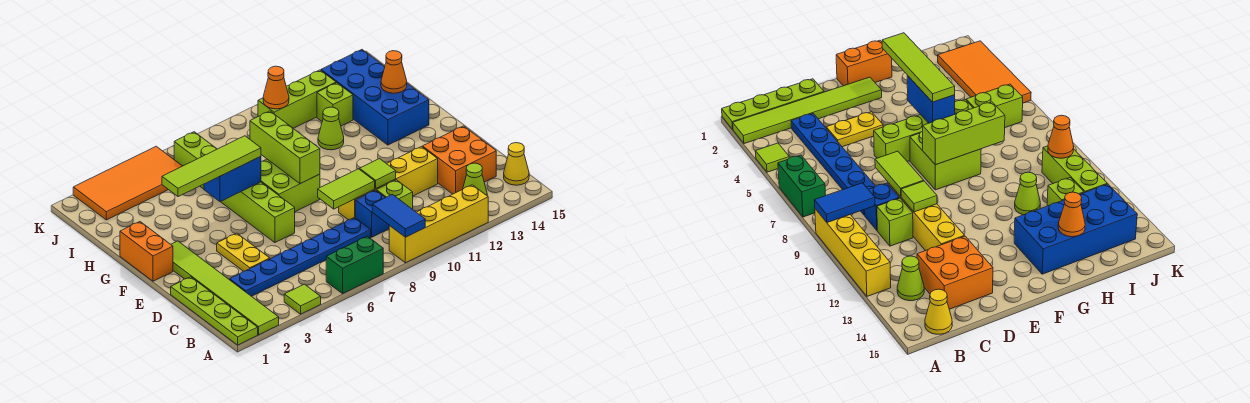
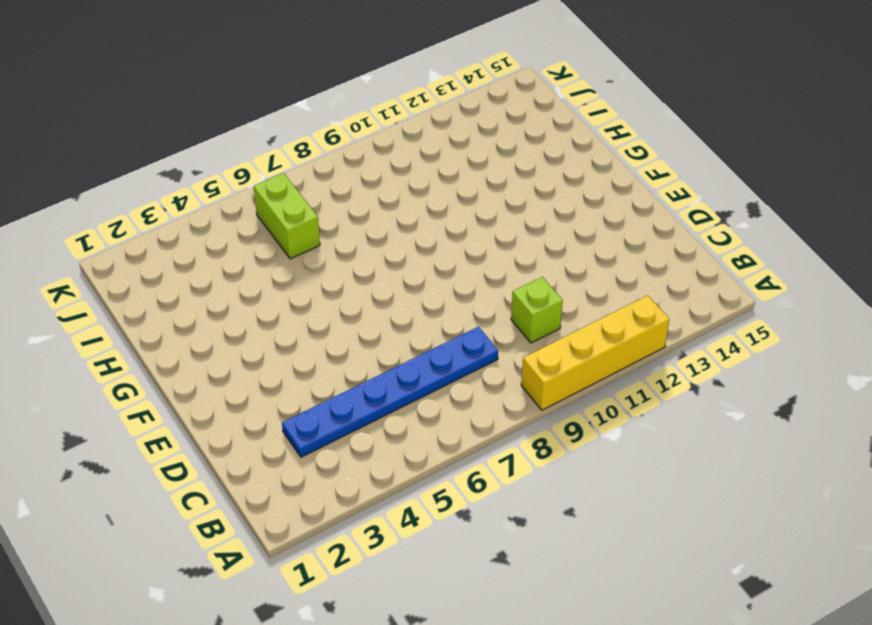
none -> lime 1x4 plate [171,277,258,345]
none -> lime 1x6 tile [171,241,279,335]
none -> lime 1x1 tile [284,284,321,314]
none -> green 1x2 brick [326,236,383,294]

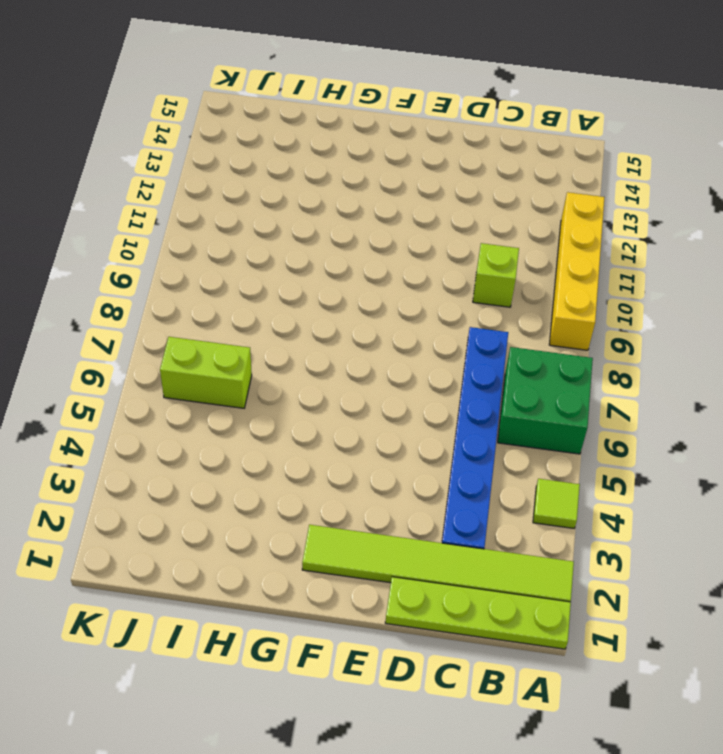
green 2x2 brick [498,347,593,454] -> green 1x2 brick [326,236,383,294]
none -> lime 1x1 cone [463,163,487,195]
none -> yellow 1x1 cone [504,143,529,185]
none -> blue 1x1 brick [356,190,389,237]
none -> orange 2x2 brick [423,126,496,194]

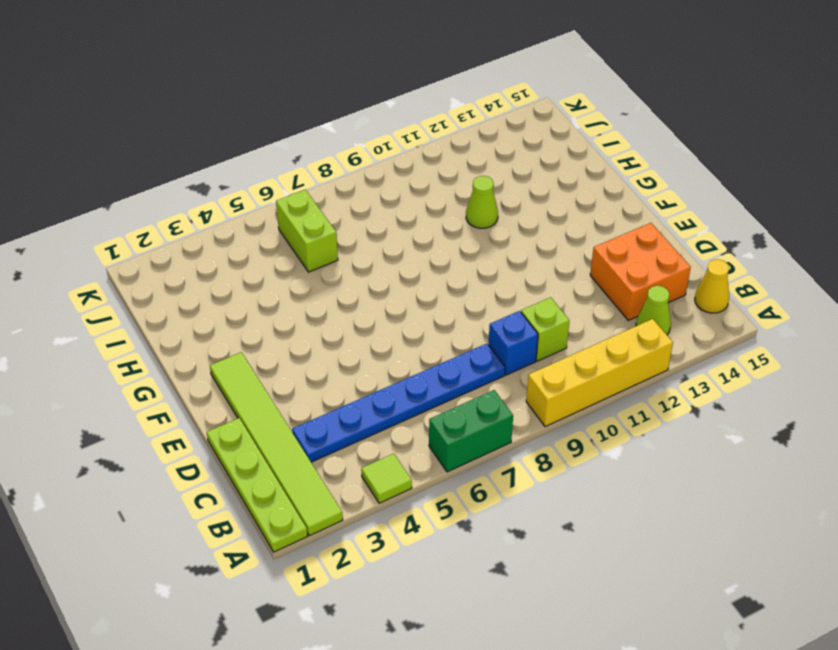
none -> yellow 1x2 plate [217,233,270,271]
none -> yellow 1x4 brick [339,147,438,220]
none -> lime 1x4 brick [221,182,295,243]
none -> orange 1x2 brick [120,222,173,281]

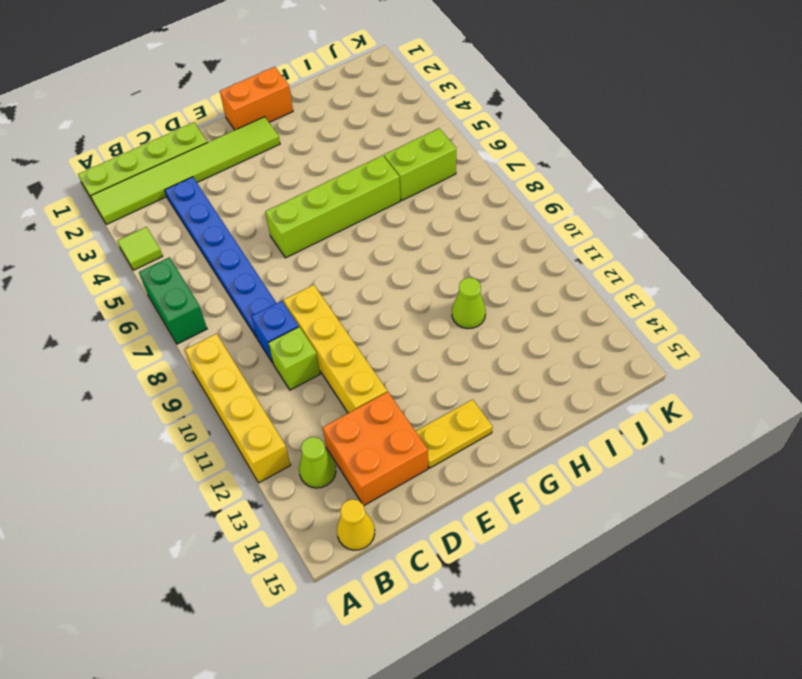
yellow 1x2 plate [416,399,493,468] -> yellow 1x2 plate moved to [217,233,270,271]
none -> lime 2x2 brick [261,159,320,212]
none -> blue 2x4 brick [321,50,429,145]
none -> lime 1x1 brick [317,83,353,126]
none -> orange 2x4 tile [73,146,182,220]

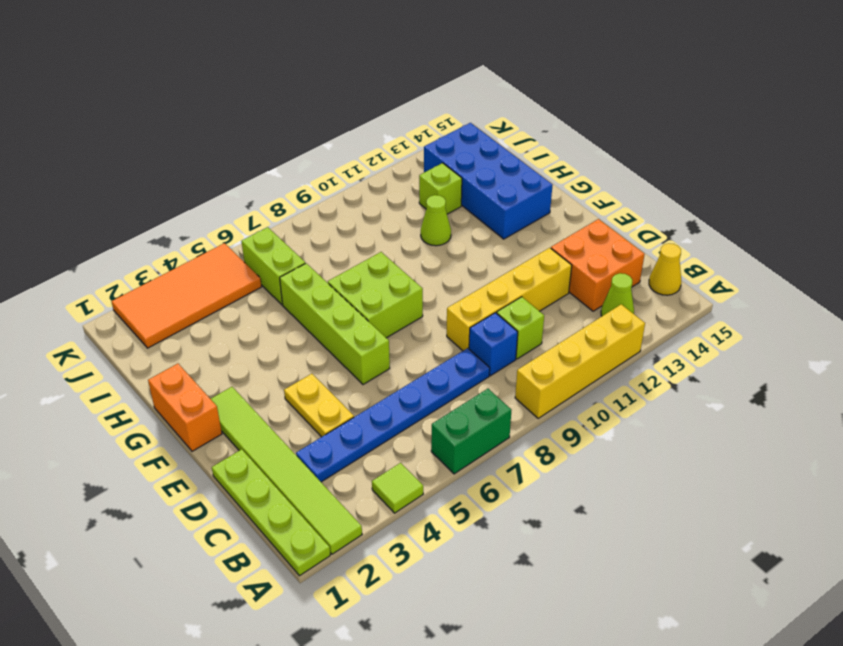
none -> lime 1x3 brick [258,70,336,128]
none -> blue 1x2 tile [372,194,425,237]
none -> lime 1x2 tile [318,169,375,209]
none -> lime 1x1 tile [360,159,396,188]

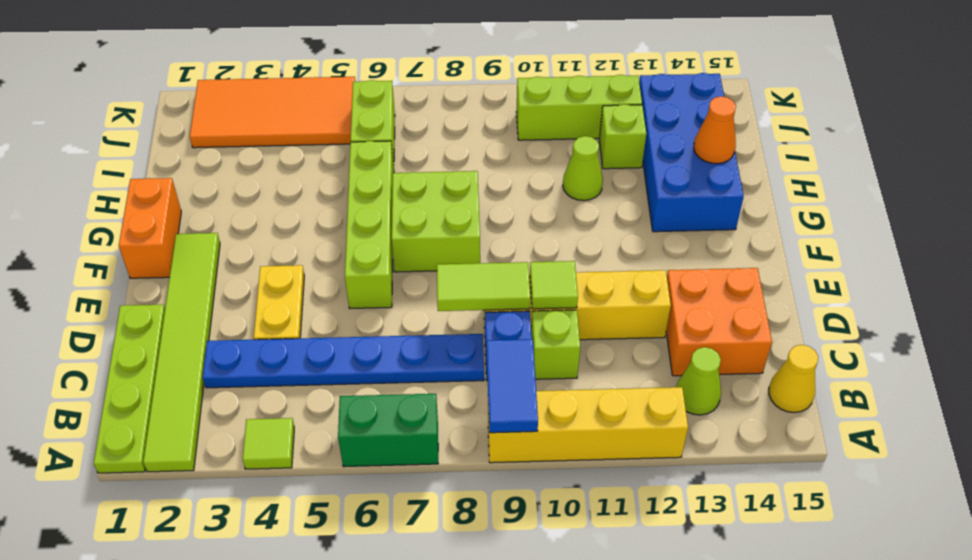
none -> lime 1x3 brick [250,111,320,184]
none -> blue 1x2 brick [204,156,261,202]
none -> orange 1x1 cone [263,66,289,109]
none -> lime 1x4 tile [162,136,261,197]

